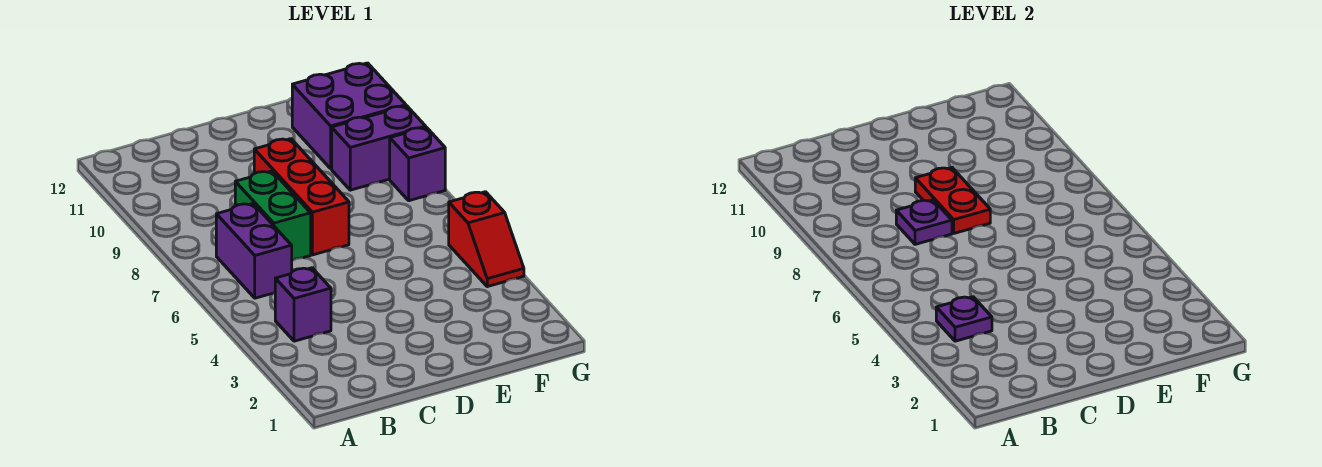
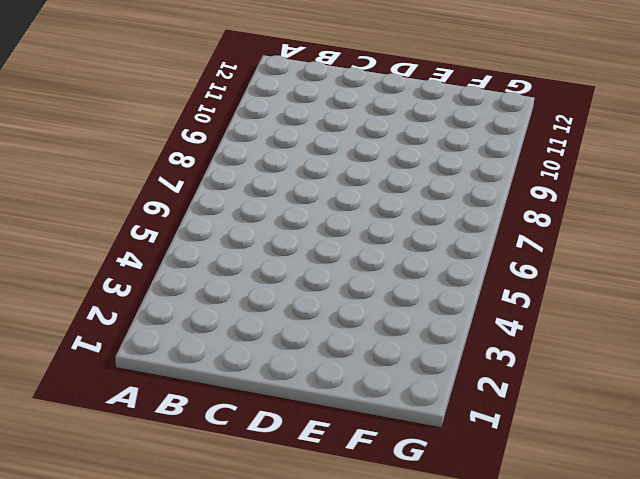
none -> purple 1x1 brick [275,268,331,341]
none -> purple 1x2 brick [216,204,292,298]

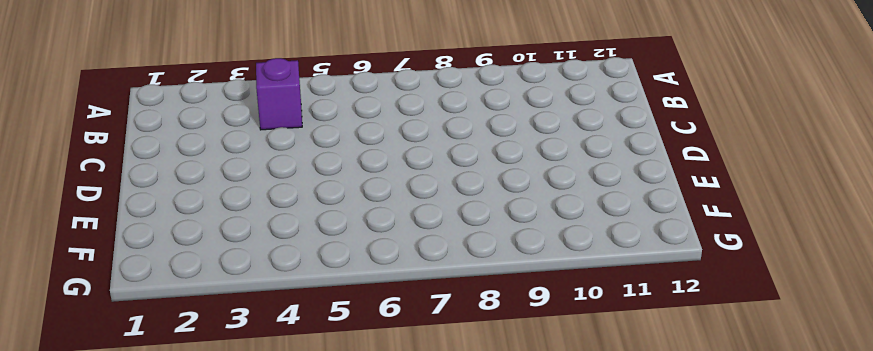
none -> purple 1x2 brick [216,204,292,298]
none -> green 1x2 brick [235,171,311,260]

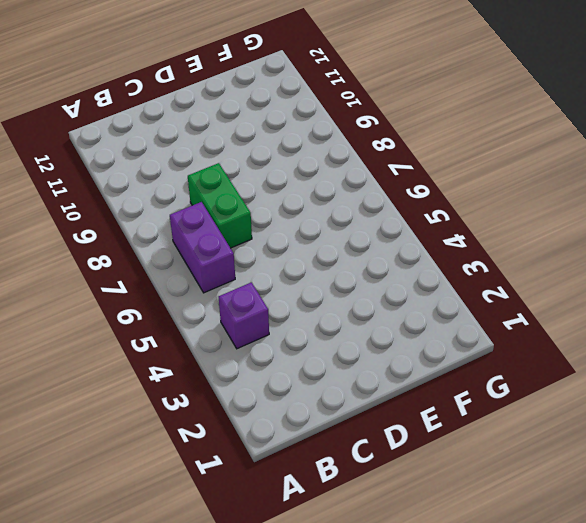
none -> red 1x3 brick [254,139,349,255]
none -> purple 1x2 brick [332,106,426,190]

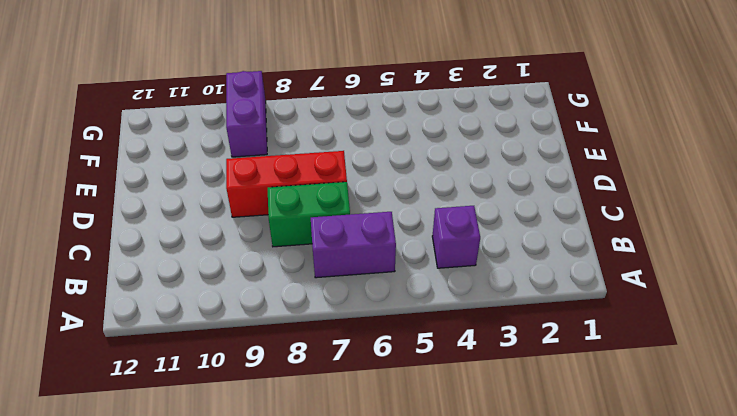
none -> purple 2x2 brick [292,63,406,169]
none -> red 1x2 slope [449,192,524,287]

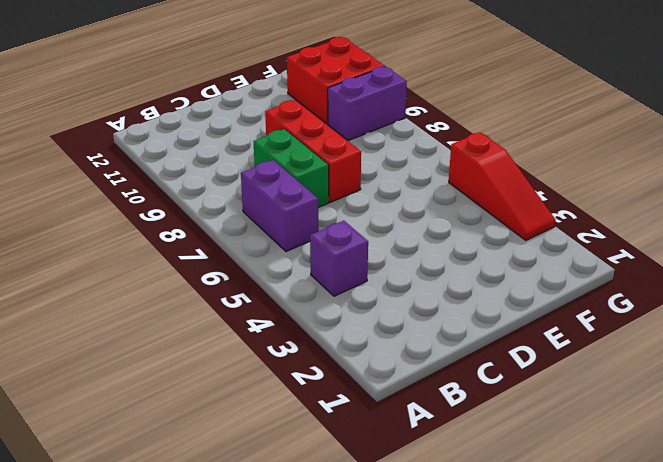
red 2x2 brick [287,37,385,124] -> purple 2x2 brick [292,63,406,169]
red 1x3 slope [449,132,556,240] -> red 1x2 slope [449,192,524,287]
none -> purple 1x1 brick [390,127,445,201]
none -> purple 1x1 plate [936,297,992,341]

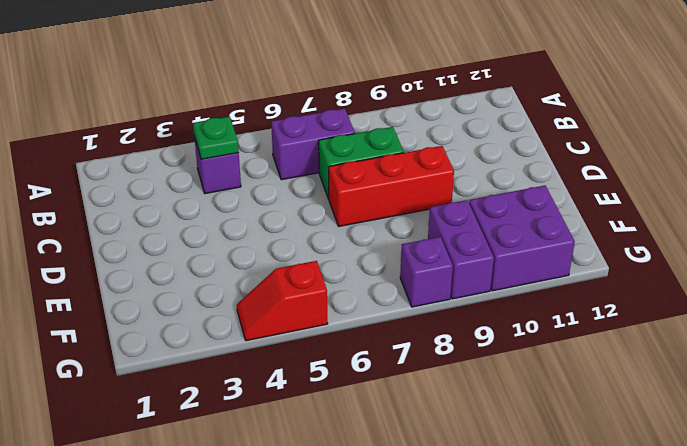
green 1x1 plate [193,117,239,159] -> purple 1x1 plate [936,297,992,341]
none -> purple 1x1 plate [896,200,952,244]
none -> red 1x2 plate [915,168,990,233]

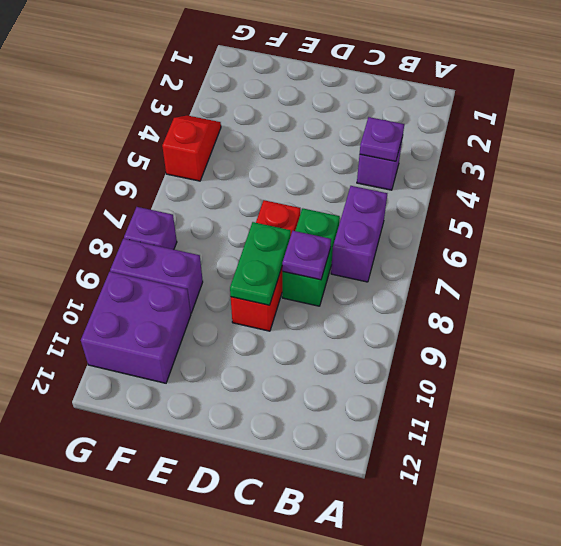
green 1x2 plate [230,222,291,305] -> red 1x2 plate [915,168,990,233]

